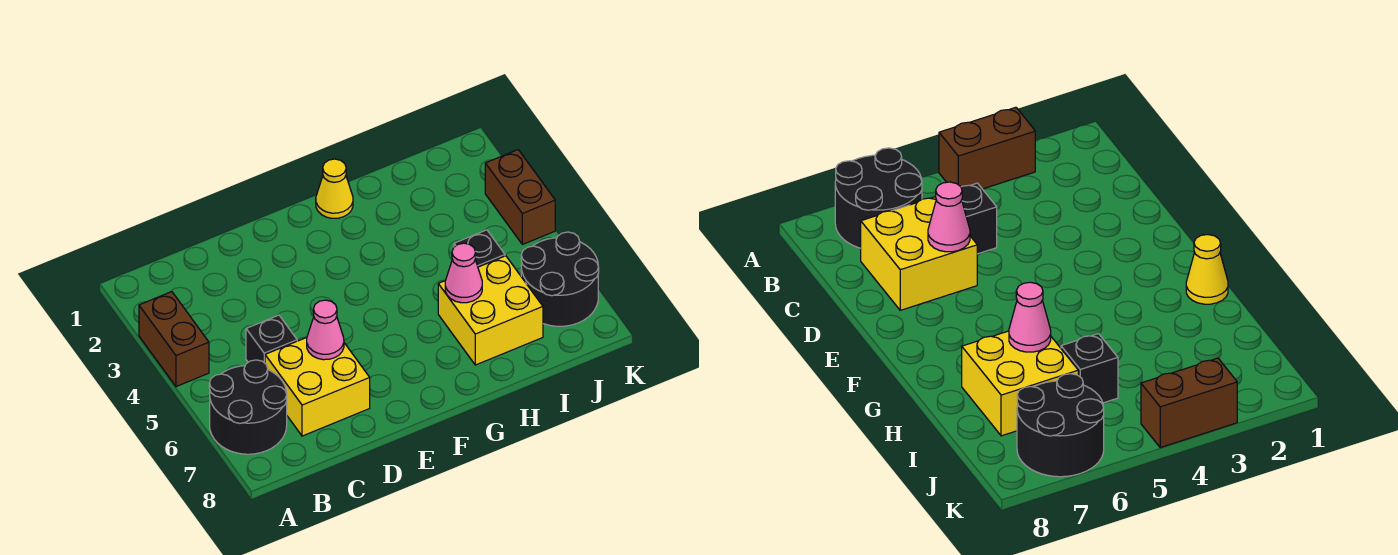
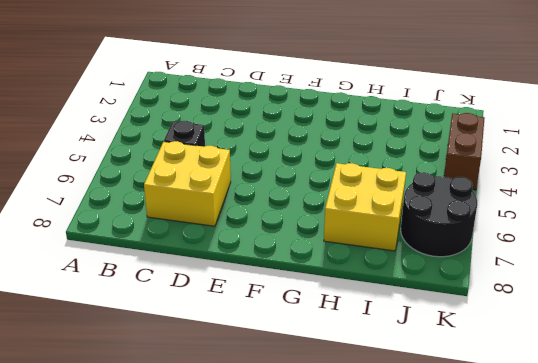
none -> brown 1x2 brick [139,292,209,387]
none -> black 2x2 round brick [209,360,287,454]

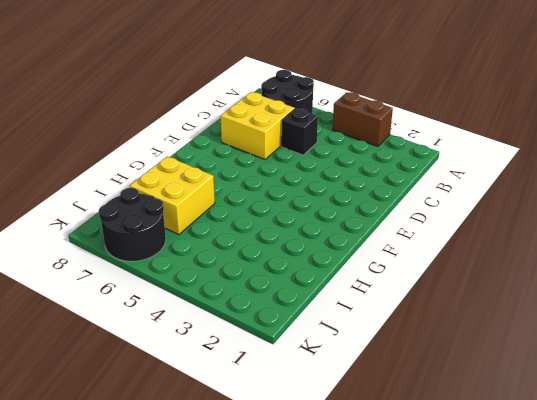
none -> yellow 1x1 cone [316,159,353,218]
none -> black 1x1 brick [454,230,505,267]

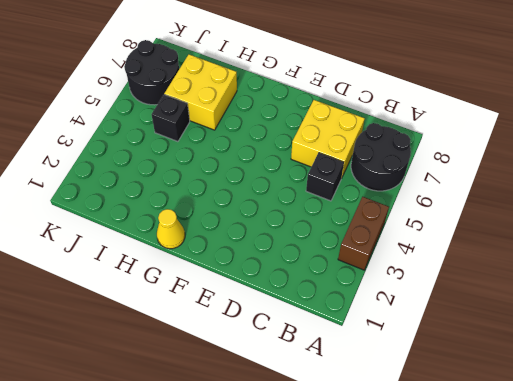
none -> brown 1x2 brick [485,150,555,244]
none -> pink 1x1 cone [307,300,344,360]

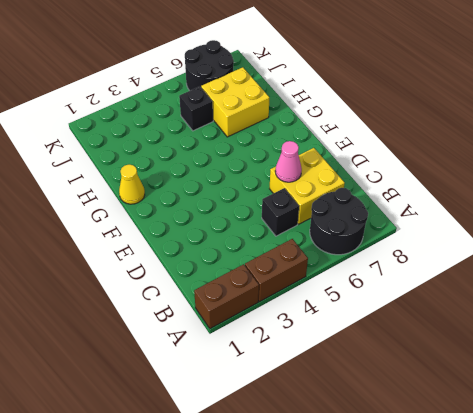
brown 1x2 brick [194,264,259,329] -> brown 1x2 brick moved to [485,150,555,244]
none -> pink 1x1 cone [445,243,482,303]

